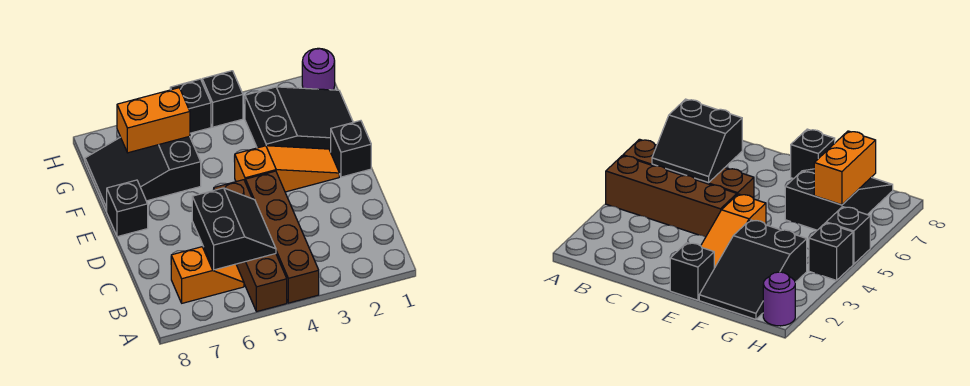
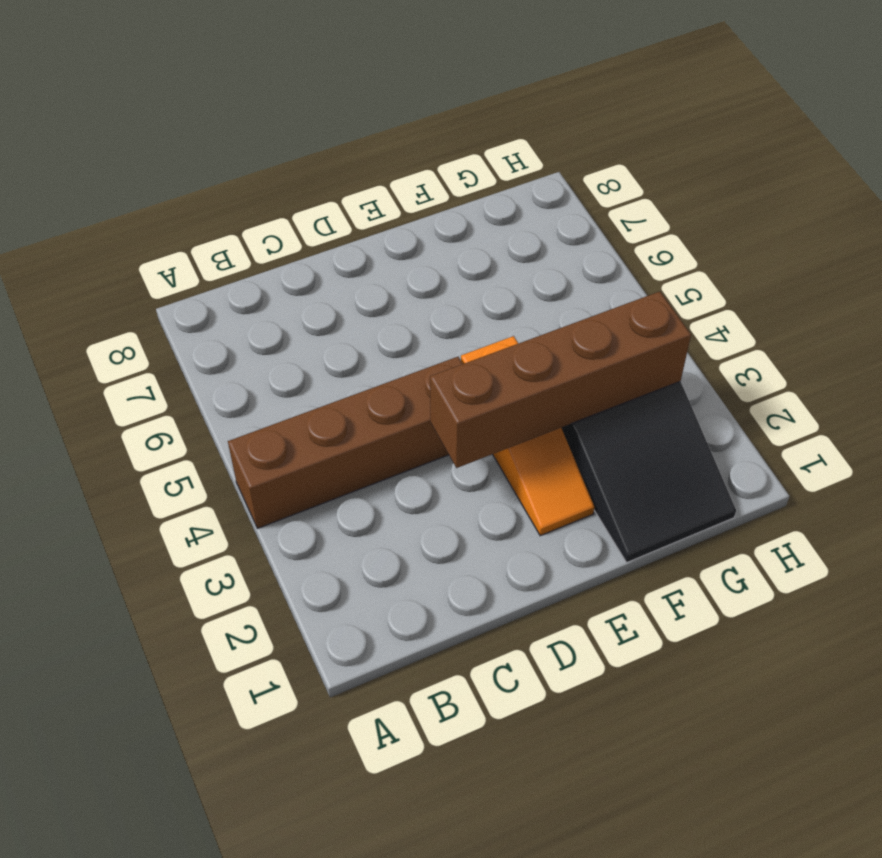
brown 1x4 brick [430,291,691,468] -> brown 1x4 brick moved to [214,180,287,312]
none -> orange 1x2 slope [171,247,244,303]
none -> black 1x1 brick [331,121,371,177]
none -> black 1x1 brick [106,180,148,237]

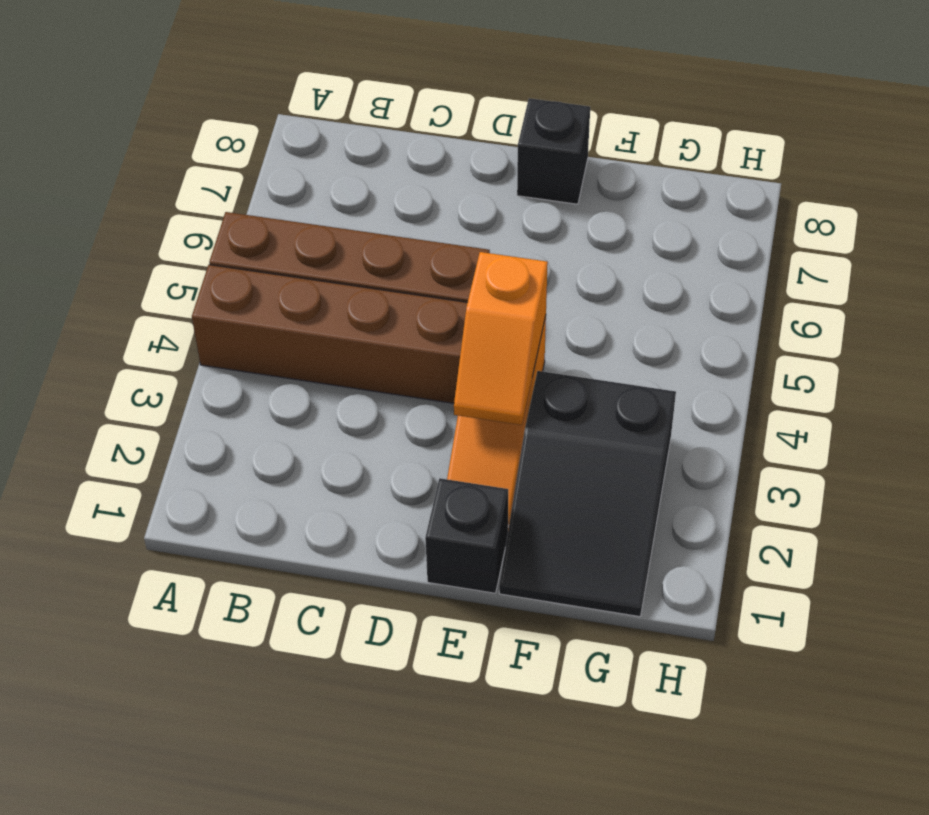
orange 1x2 slope [454,252,548,425] -> orange 1x2 slope moved to [171,247,244,303]
none -> black 2x3 slope [85,136,201,211]
none -> purple 1x1 round brick [302,48,335,90]
none -> black 1x1 brick [202,71,243,127]

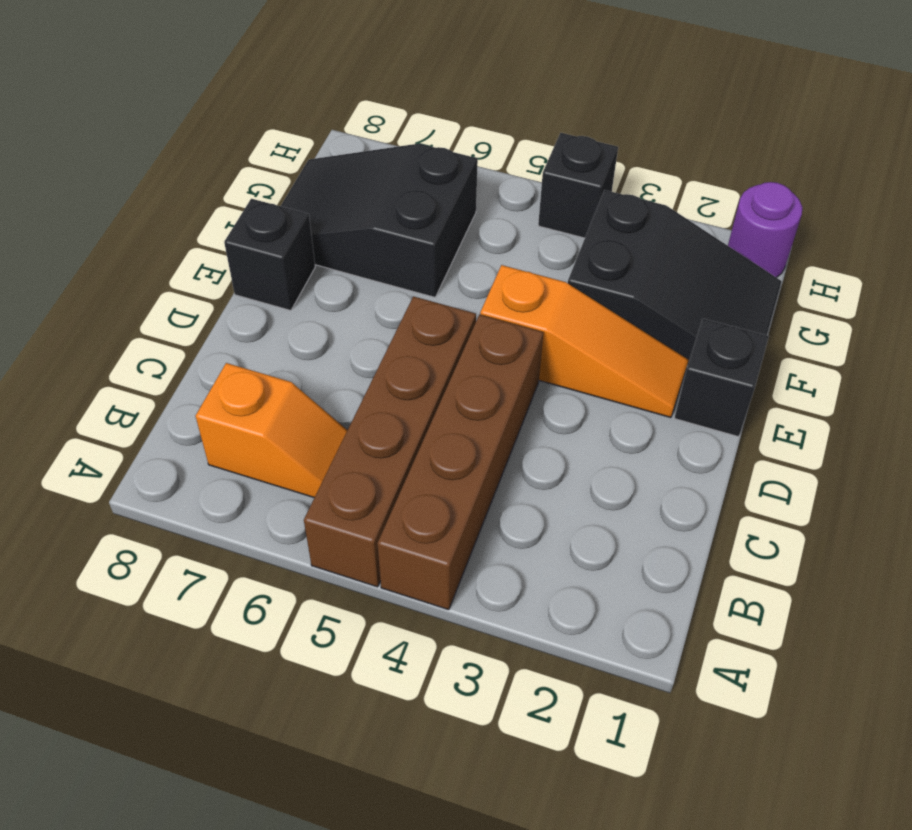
none -> black 1x1 brick [170,79,211,133]
none -> black 2x2 slope [192,188,276,270]
none -> orange 1x2 brick [117,88,190,153]

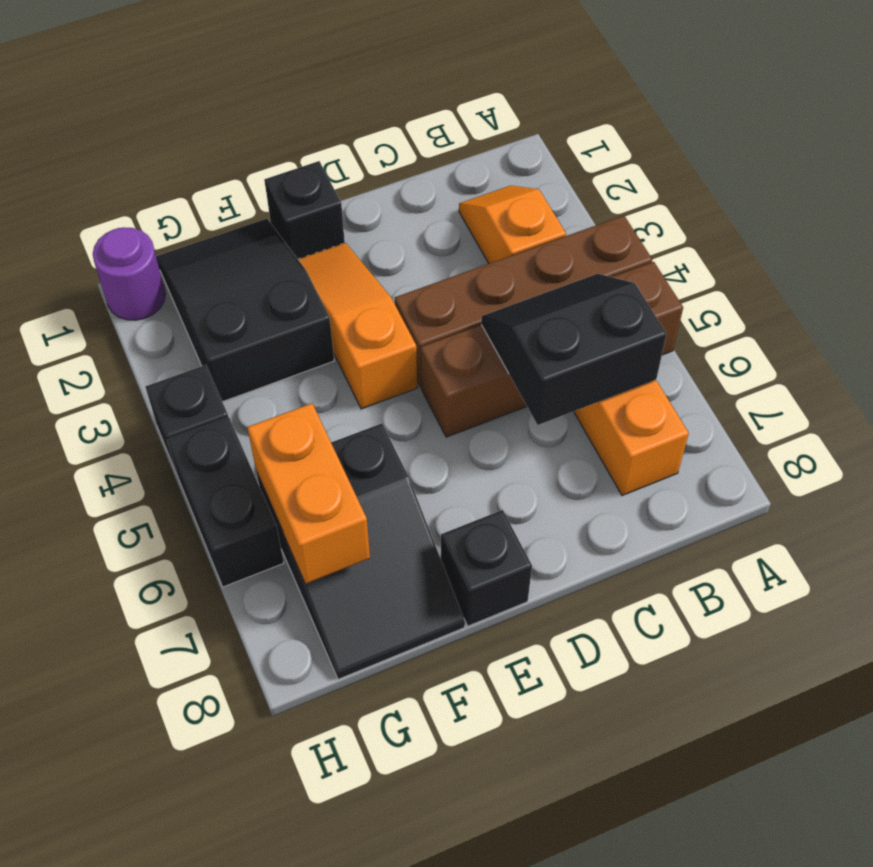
orange 1x2 slope [459,186,566,263] -> none
black 1x2 brick [167,417,284,587] -> black 1x1 brick [170,79,211,133]

